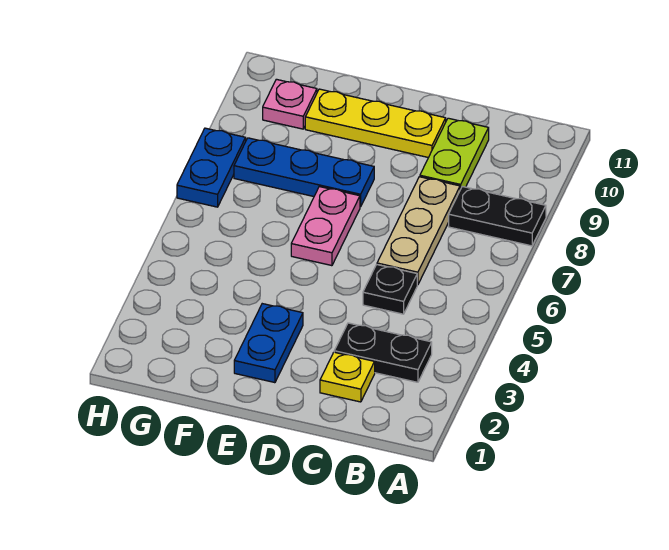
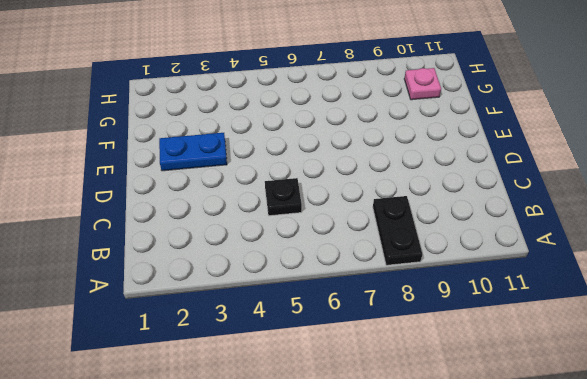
none -> black 1x2 plate [334,323,432,382]
none -> yellow 1x1 plate [320,352,375,402]
none -> tan 1x3 plate [377,177,460,285]

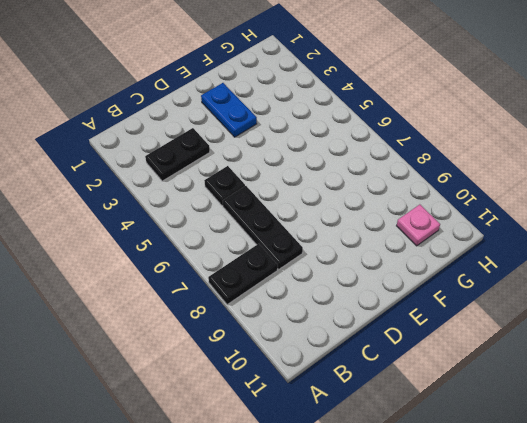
black 1x3 plate [222,186,303,269] -> tan 1x3 plate [377,177,460,285]
none -> yellow 1x1 plate [320,352,375,402]
none -> lime 1x2 plate [420,118,489,190]
none -> yellow 1x3 plate [305,89,446,158]

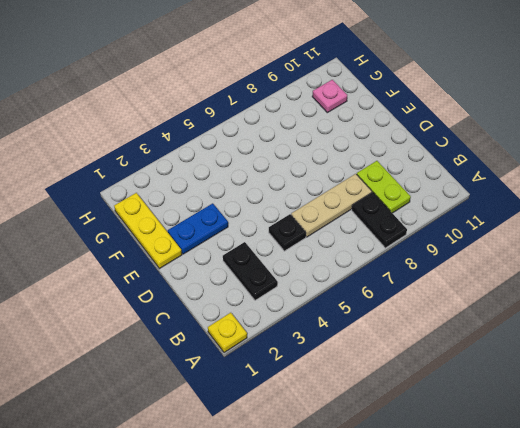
yellow 1x1 plate [208,313,247,353] -> yellow 1x1 plate moved to [320,352,375,402]
lime 1x2 plate [357,161,411,213] -> lime 1x2 plate turned to [420,118,489,190]
yellow 1x3 plate [114,193,182,269] -> yellow 1x3 plate moved to [305,89,446,158]
none -> pink 1x2 plate [291,187,360,266]
none -> blue 1x3 plate [234,138,374,207]
none -> blue 1x2 plate [177,128,246,207]

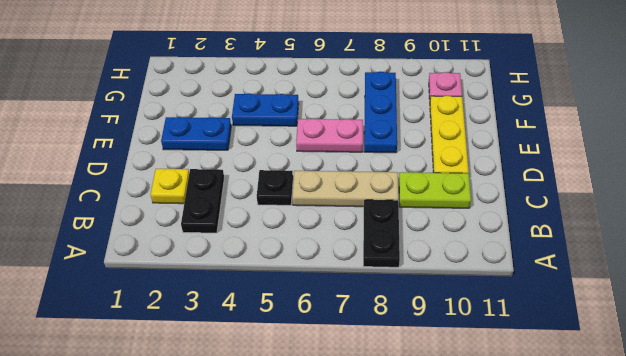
blue 1x2 plate [232,94,299,126] -> blue 1x2 plate moved to [177,128,246,207]

